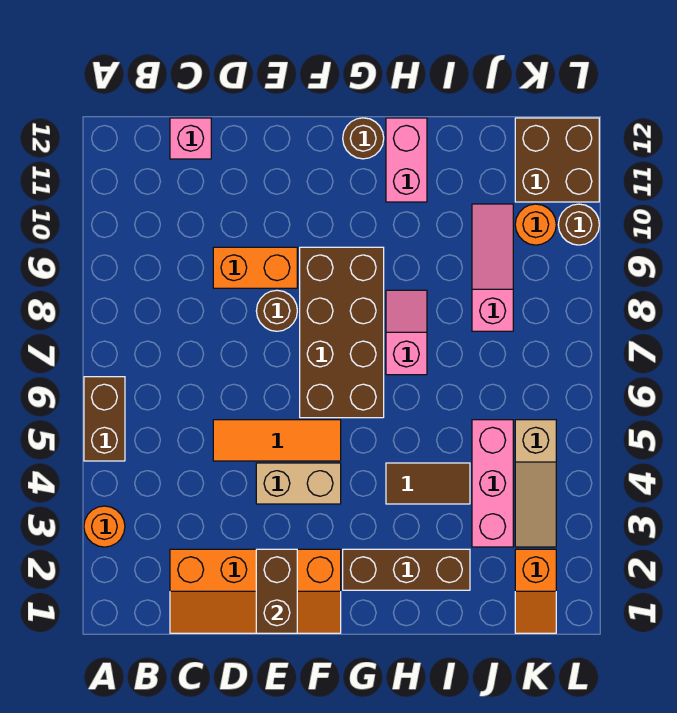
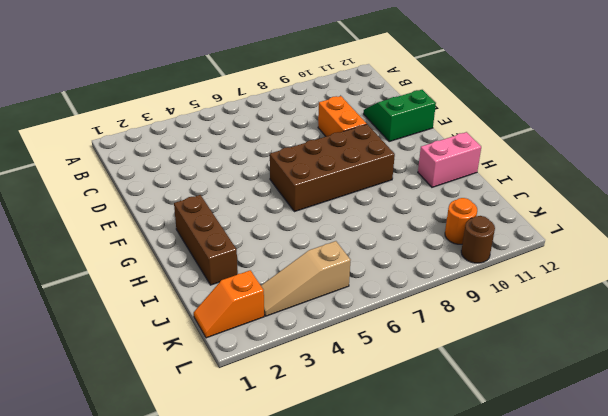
green 2x2 slope [364,90,436,142] -> none
none -> orange 1x1 round brick [84,506,125,547]
none -> brown 1x2 brick [84,377,125,461]
none -> orange 2x4 slope [170,549,341,633]

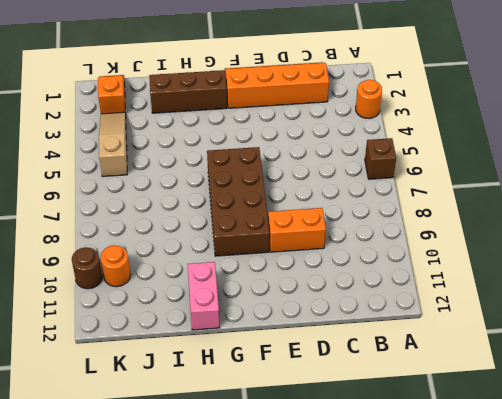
brown 1x1 brick [365,138,396,179] -> brown 1x2 brick [84,377,125,461]
none -> pink 1x1 brick [170,118,211,159]
none -> orange 1x3 tile [213,420,341,461]
none -> tan 1x2 brick [256,463,341,504]

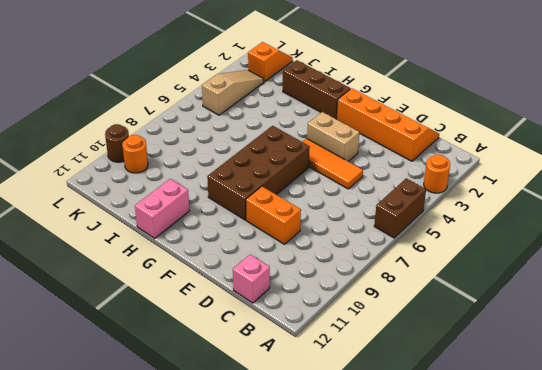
none -> brown 1x1 round brick [256,290,297,331]
none -> brown 1x1 round brick [343,118,384,159]
none -> brown 1x2 tile [386,463,470,504]

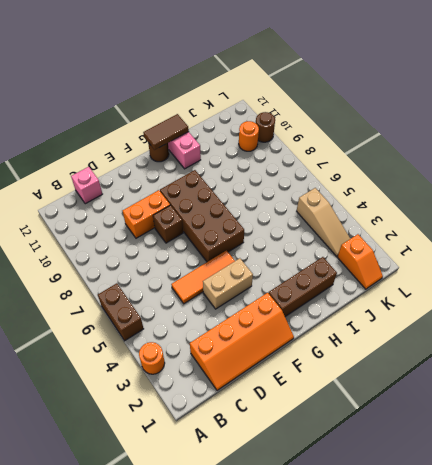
brown 1x1 brick [153,205,183,243] -> brown 1x1 round brick [256,290,297,331]
brown 1x2 tile [143,114,189,150] -> brown 1x2 tile moved to [386,463,470,504]
none -> pink 1x2 slope [386,290,427,375]
none -> pink 1x3 brick [472,420,513,547]
none -> pink 1x3 slope [472,204,513,331]

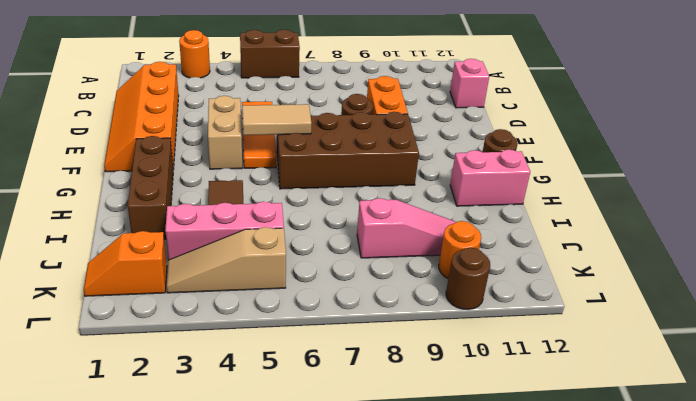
tan 1x2 tile [242,104,312,135] -> none
none -> pink 1x2 slope [386,290,427,375]
none -> brown 2x2 brick [515,118,599,202]
none -> brown 1x2 brick [256,549,297,633]

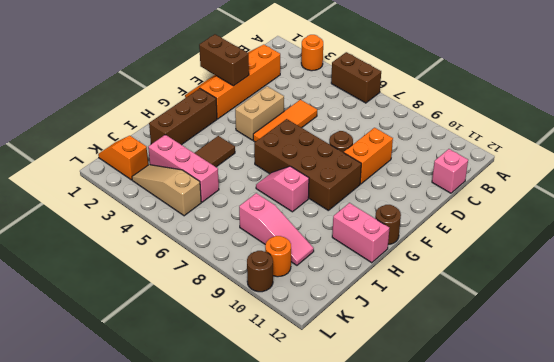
pink 1x2 slope [256,166,309,212] -> pink 1x2 slope turned to [386,290,427,375]
none -> brown 2x2 brick [515,118,599,202]

